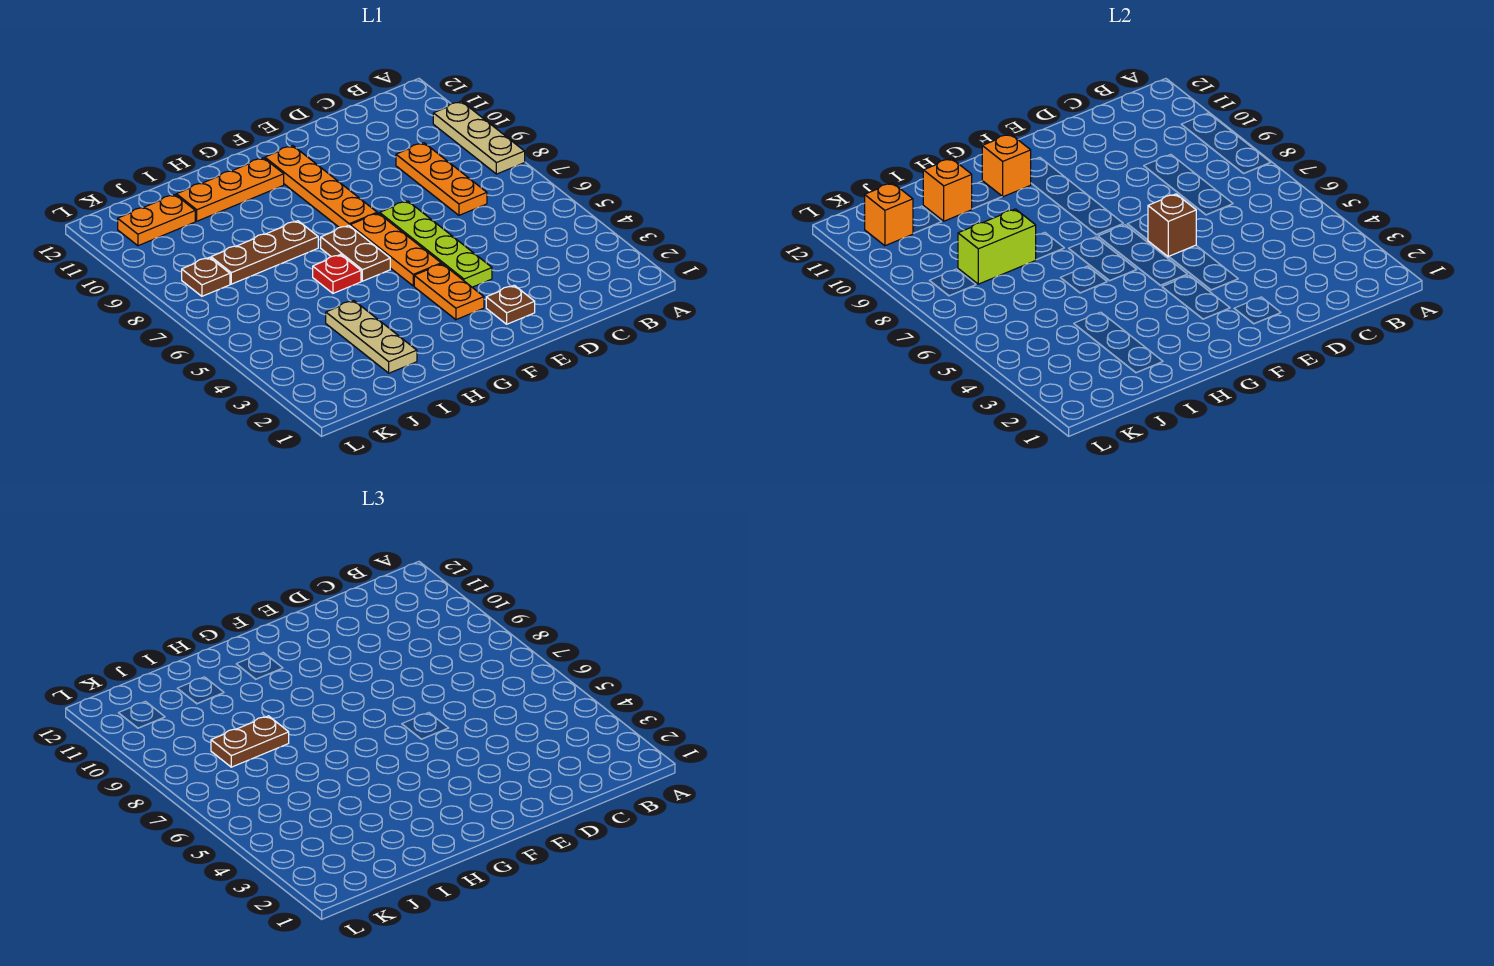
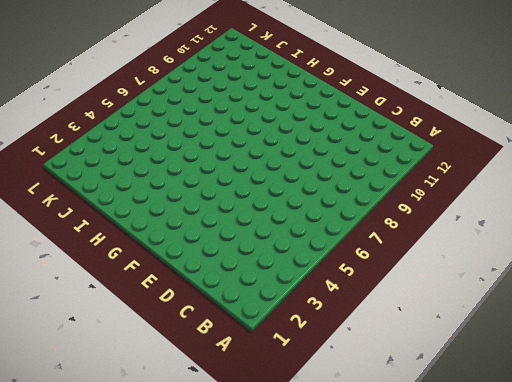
none -> tan 1x3 plate [433,101,525,174]
none -> orange 1x3 plate [396,143,487,215]
none -> brown 1x1 plate [486,285,535,324]

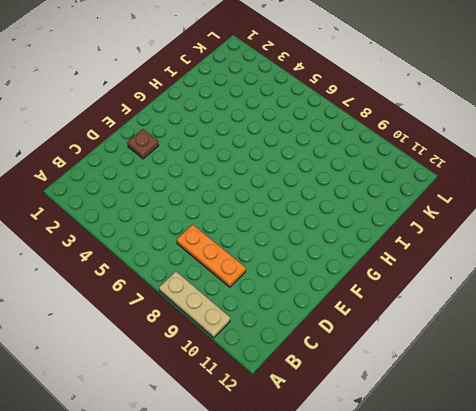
none -> lime 1x4 plate [380,201,492,287]
none -> orange 1x2 plate [414,264,484,320]
none -> orange 1x3 plate [350,213,441,286]

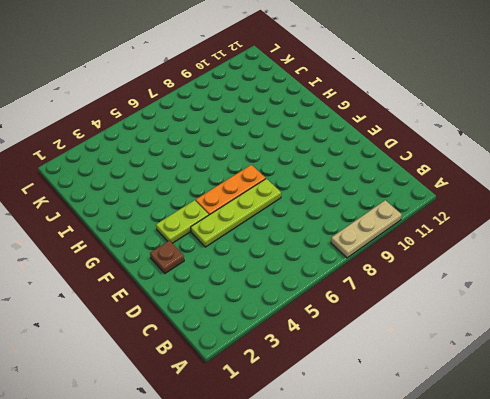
lime 1x2 plate [156,200,209,243] -> orange 1x2 plate [414,264,484,320]
none -> orange 1x3 plate [396,143,487,215]
none -> orange 1x4 plate [265,146,377,228]
none -> brown 1x2 plate [321,225,390,281]

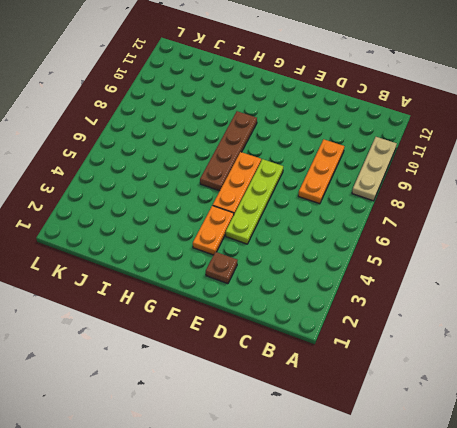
brown 1x4 plate [200,111,257,191] -> brown 1x2 plate [321,225,390,281]
none -> orange 1x4 plate [265,146,377,228]
none -> orange 1x3 plate [176,158,284,221]
none -> red 1x1 plate [313,255,361,293]

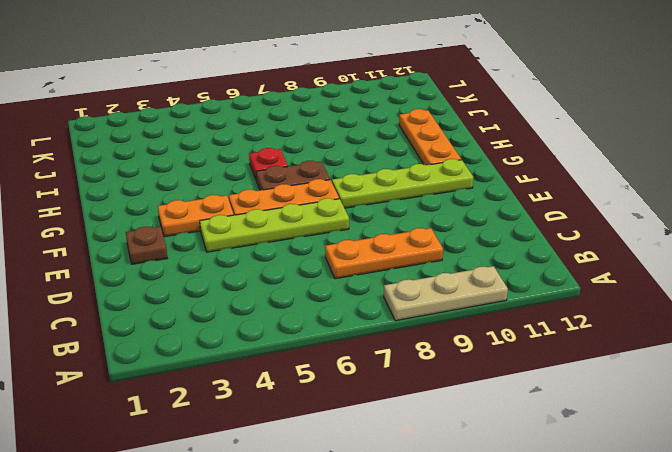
lime 1x4 plate [332,159,474,208] -> orange 1x4 plate [265,146,377,228]
none -> brown 1x3 plate [211,221,318,284]
none -> tan 1x3 plate [326,301,417,373]
none -> orange 1x2 plate [118,195,195,246]

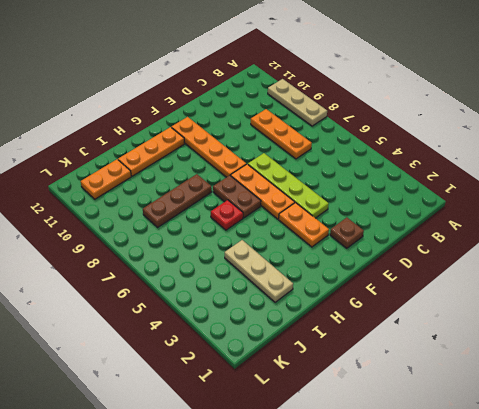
none -> brown 1x1 plate [182,257,230,296]
none -> brown 1x1 brick [1148,194,1196,257]
none -> orange 1x1 brick [982,134,1031,197]

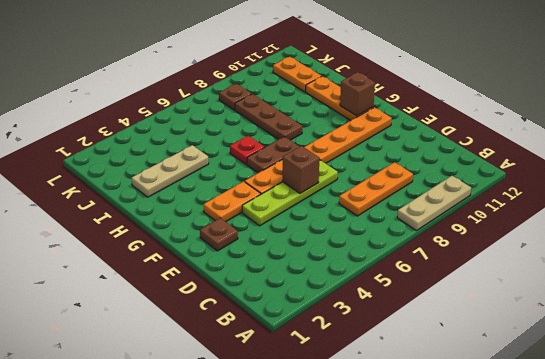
brown 1x1 brick [340,72,375,116] -> orange 1x1 brick [982,134,1031,197]
none -> lime 1x2 brick [958,209,1036,284]
none -> orange 1x1 brick [923,158,972,221]
none -> orange 1x1 brick [865,183,913,246]

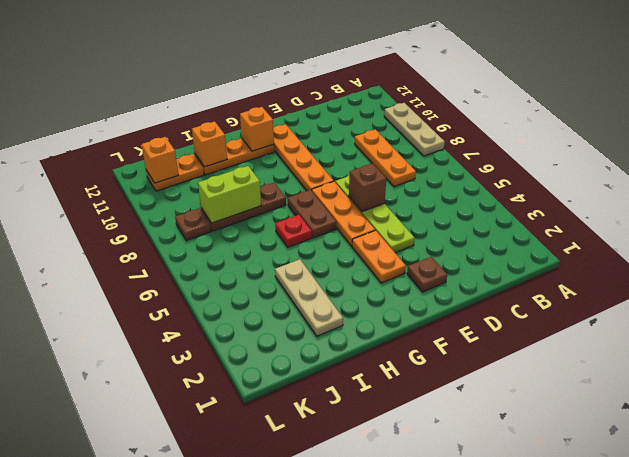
none -> brown 1x2 plate [211,716,289,767]

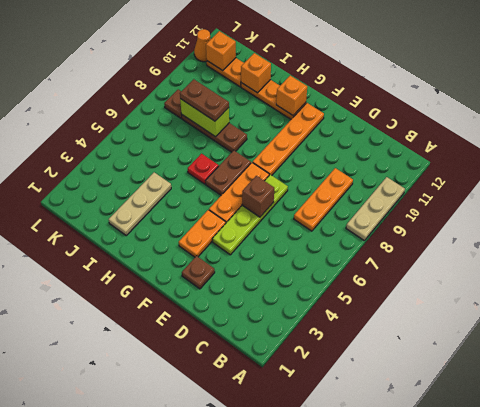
orange 1x1 cone [194,29,211,62] -> none

